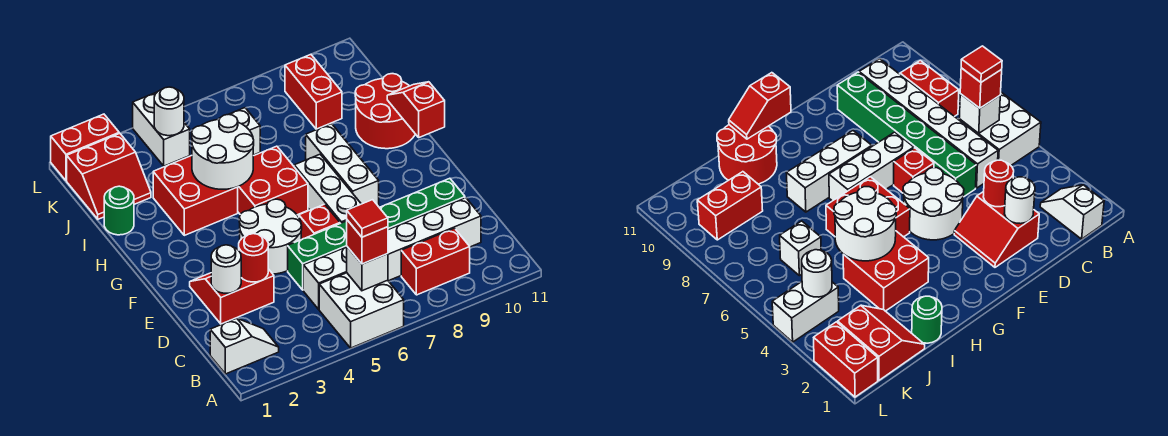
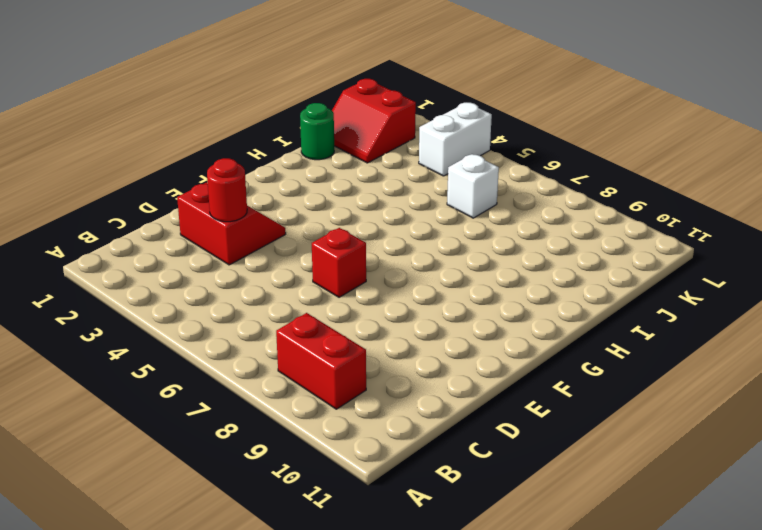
none -> white 2x2 brick [319,273,404,348]
none -> white 1x2 slope [210,318,279,374]
none -> white 1x6 brick [303,198,481,309]

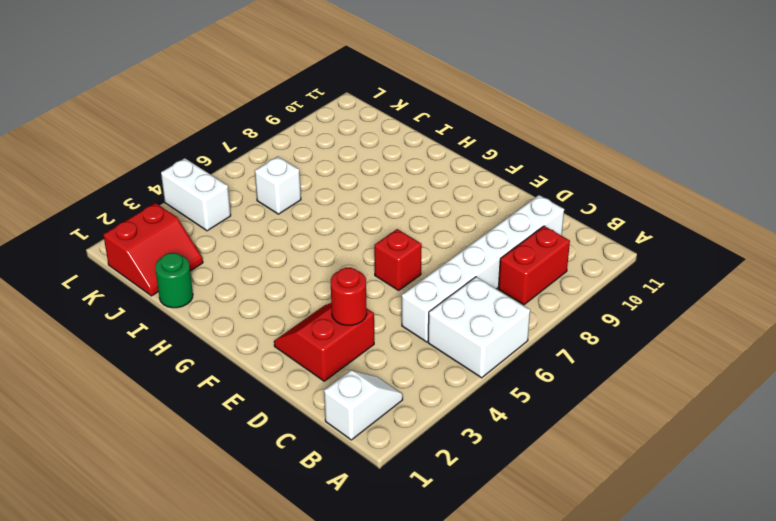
none -> green 1x6 brick [288,178,465,290]
none -> white 2x2 round brick [239,199,302,274]
none -> white 1x3 brick [294,154,361,224]

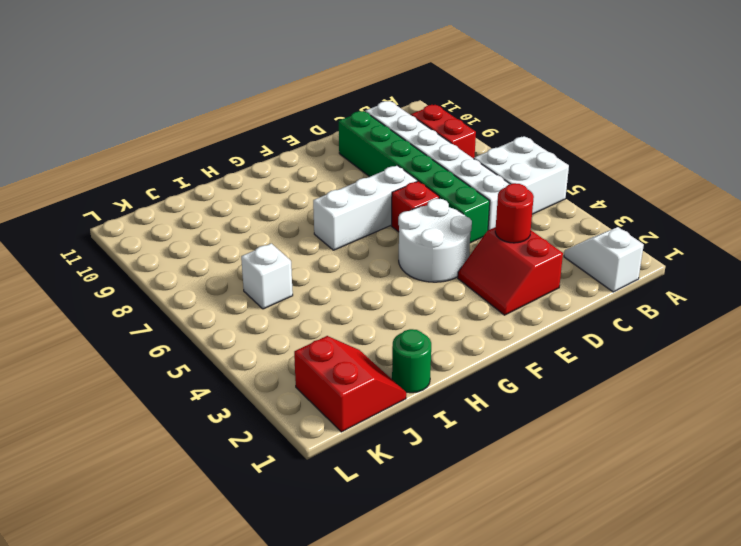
none -> white 1x3 brick [306,124,379,207]
none -> red 2x2 brick [238,146,308,215]
none -> red 2x2 brick [153,156,238,235]

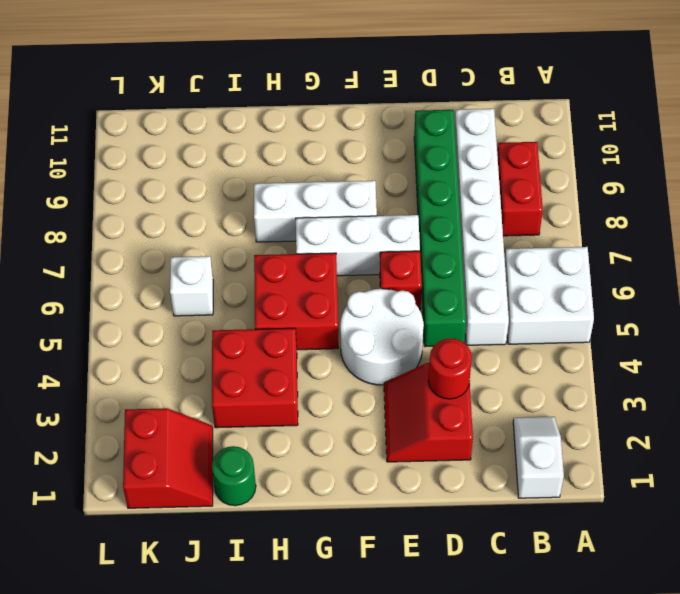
none -> red 2x2 round brick [355,74,415,149]
none -> red 1x2 brick [285,54,342,129]
none -> white 1x2 brick [133,92,190,166]

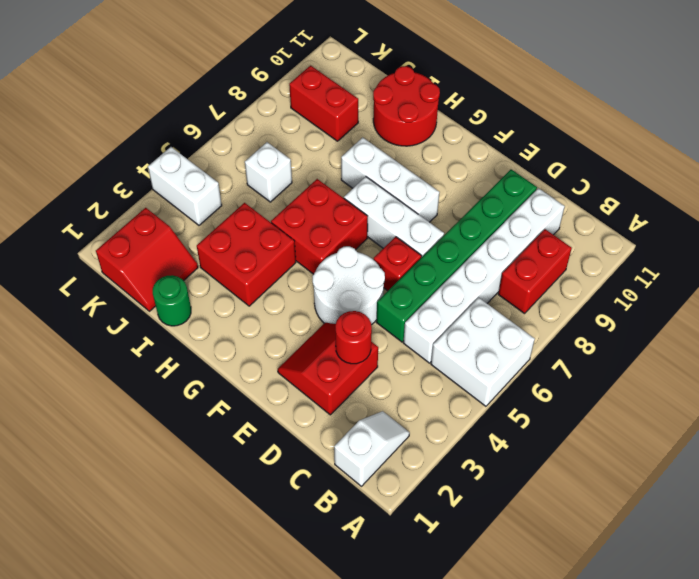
none -> red 1x2 brick [51,114,119,181]
none -> white 1x1 brick [347,247,388,291]
none -> white 1x1 round brick [211,245,241,293]

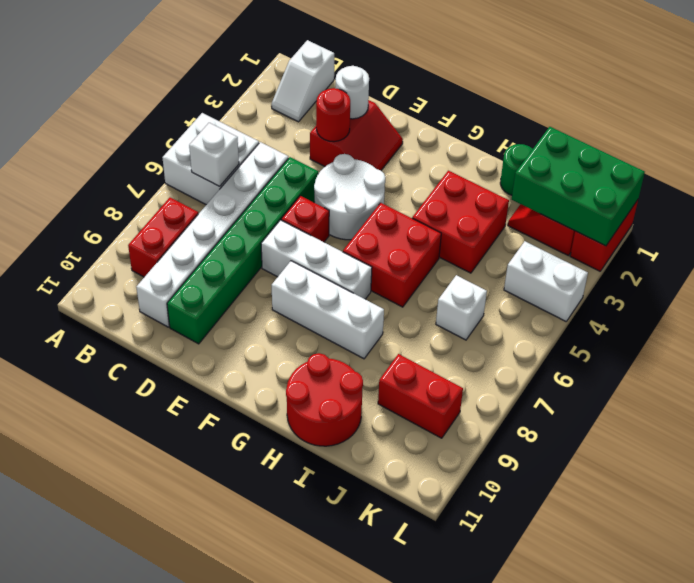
green 2x3 brick [512,127,645,246] -> none
none -> red 1x2 slope [387,82,445,137]
none -> white 2x2 round brick [192,114,254,189]
none -> white 1x1 round brick [154,87,184,136]

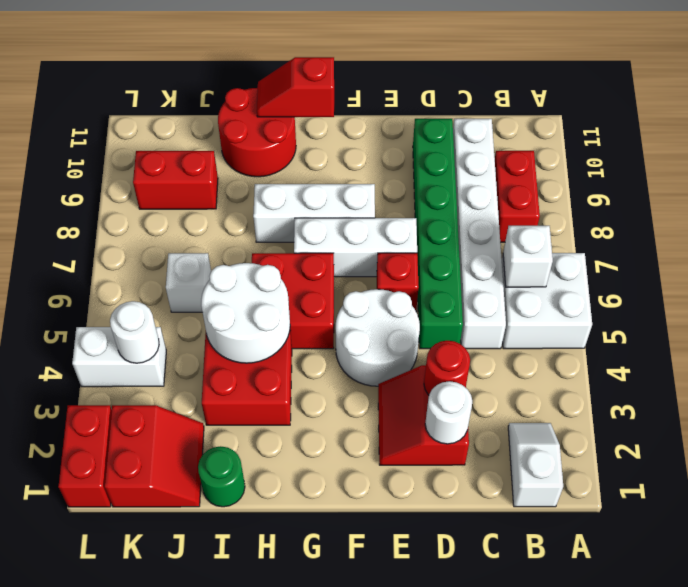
none -> red 1x1 brick [347,220,388,264]
none -> red 1x1 tile [347,200,388,237]

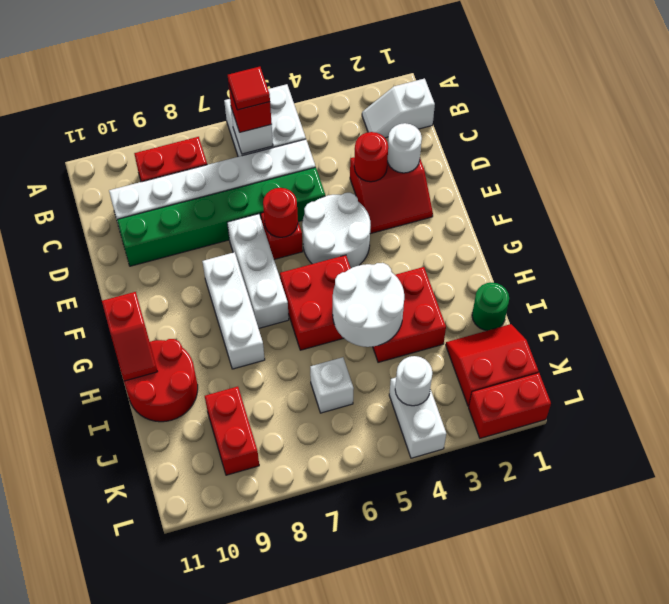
red 1x1 round brick [263,188,298,237] -> none

